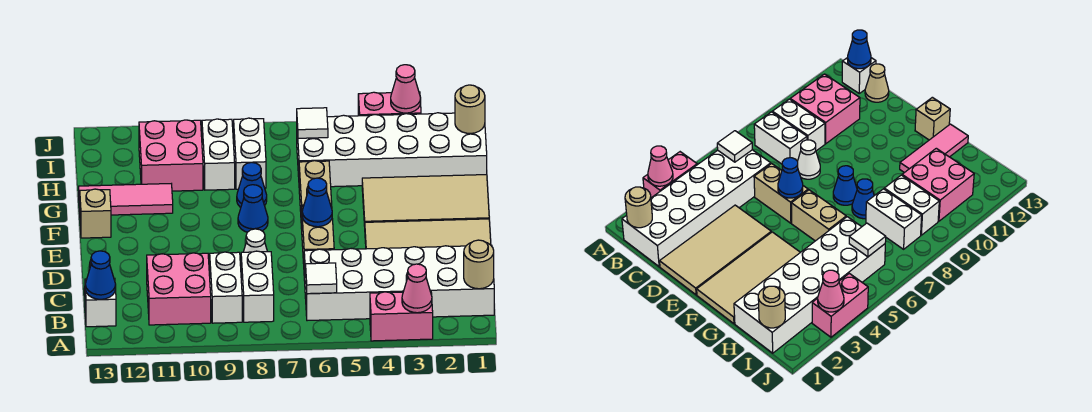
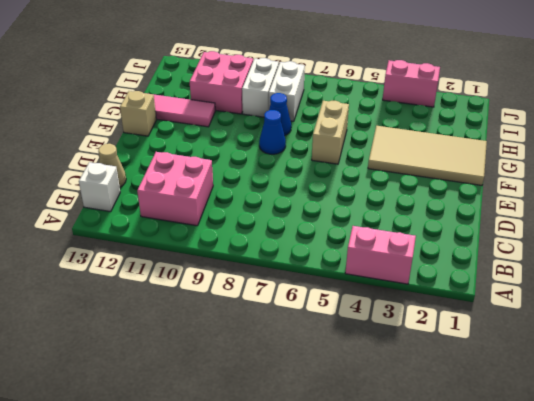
none -> white 2x6 brick [304,245,494,321]
none -> white 1x2 brick [241,251,274,322]
none -> white 1x2 brick [210,252,242,323]

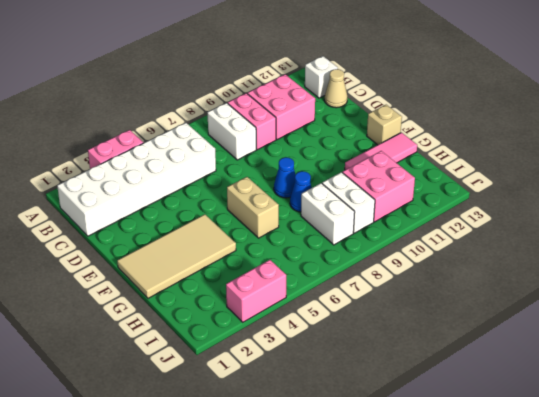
pink 1x2 brick [228,93,276,150] -> white 1x2 brick [210,252,242,323]
none -> tan 2x4 tile [365,219,491,249]
none -> tan 1x2 brick [302,205,334,264]
none -> white 1x1 cone [244,229,267,252]

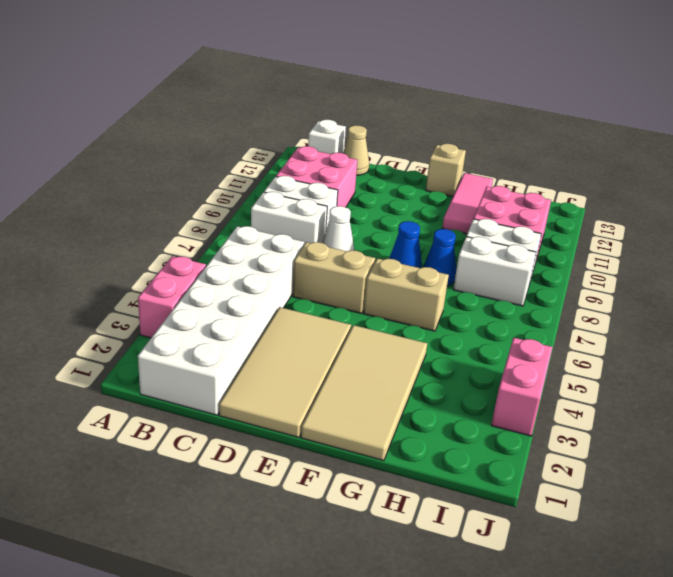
none -> white 2x6 brick [297,113,487,187]
none -> pink 1x1 cone [402,264,432,313]
none -> tan 1x1 round brick [464,240,494,289]

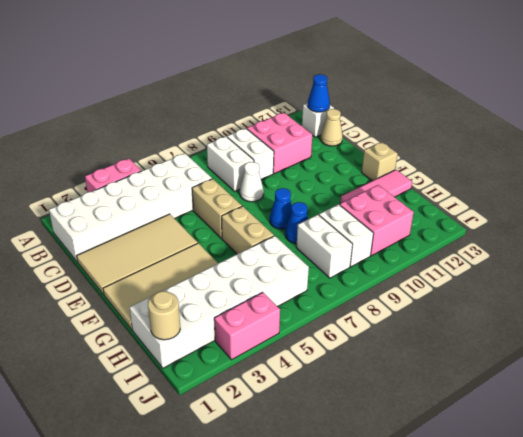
none -> pink 1x1 cone [402,264,432,313]
none -> tan 1x1 round brick [464,240,494,289]
none -> white 1x1 tile [306,263,337,294]

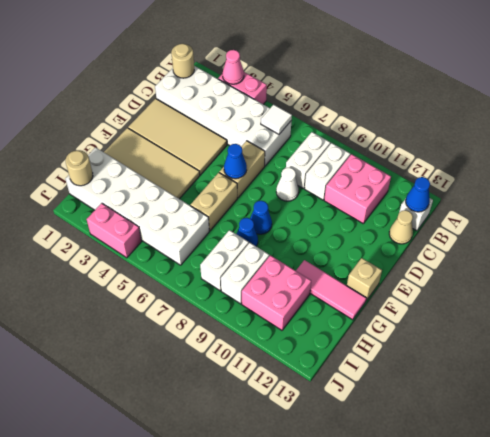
none -> white 1x1 tile [297,108,328,138]
none -> pink 1x1 cone [391,65,421,113]

